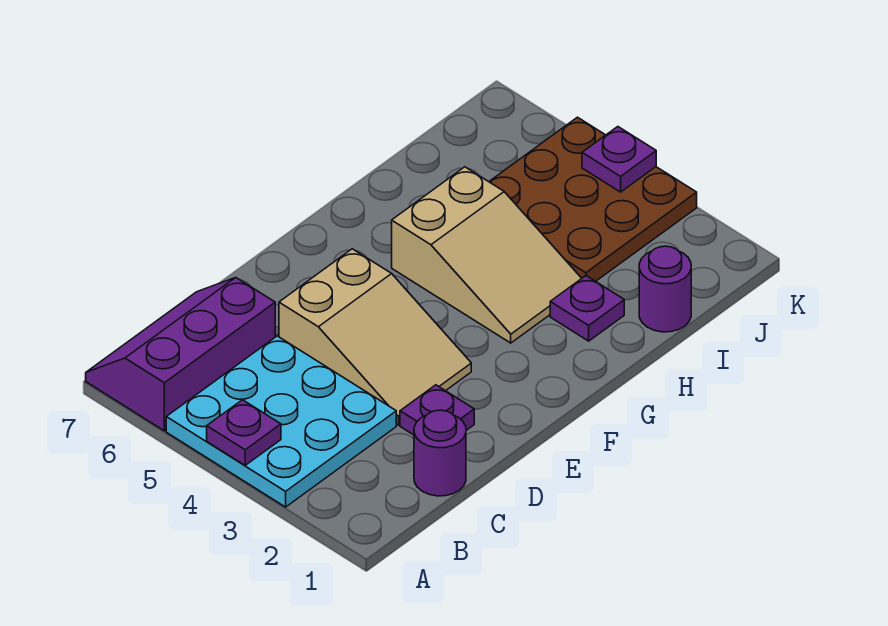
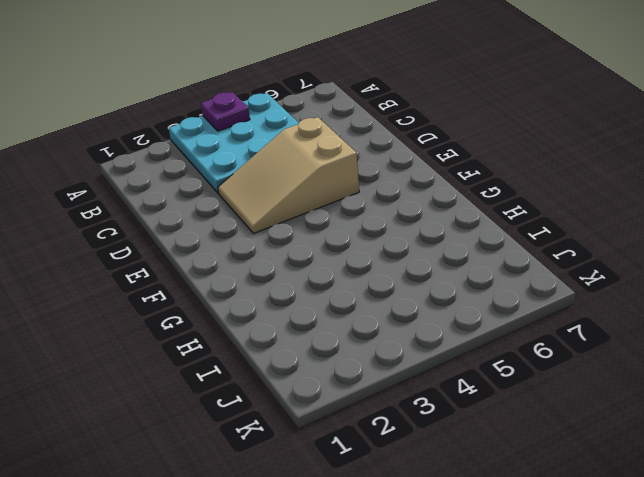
none -> purple 2x3 slope [86,278,275,431]
none -> purple 1x1 round brick [414,410,466,496]

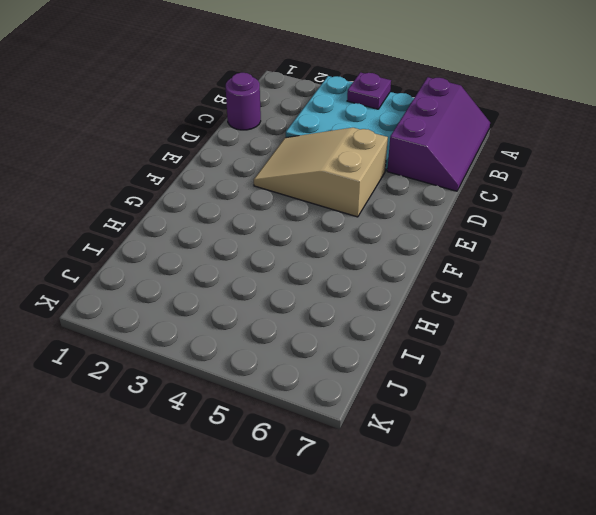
none -> purple 1x1 plate [400,385,474,435]
none -> tan 2x3 slope [392,167,582,343]

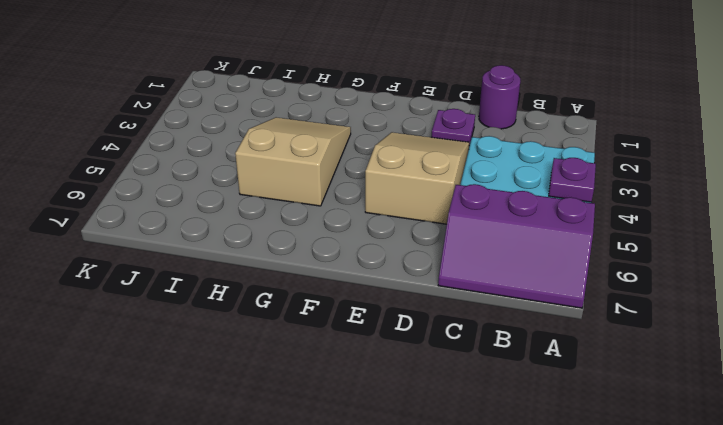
none -> purple 1x1 plate [550,276,624,341]
none -> purple 1x1 round brick [639,246,691,332]

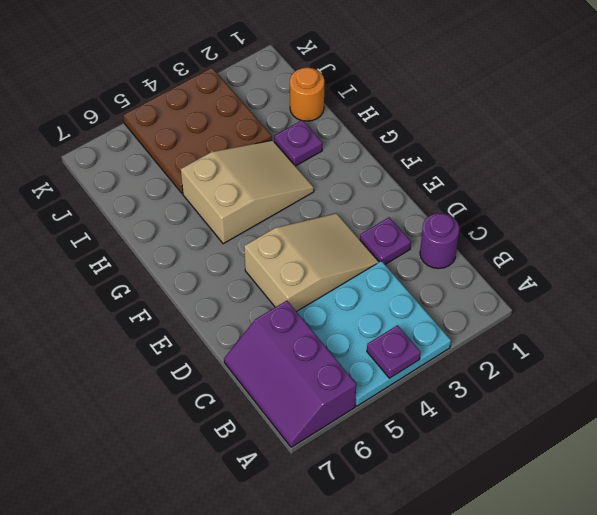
orange 1x1 round brick [290,67,324,121] -> purple 1x1 round brick [639,246,691,332]
none -> purple 1x1 plate [582,127,656,192]

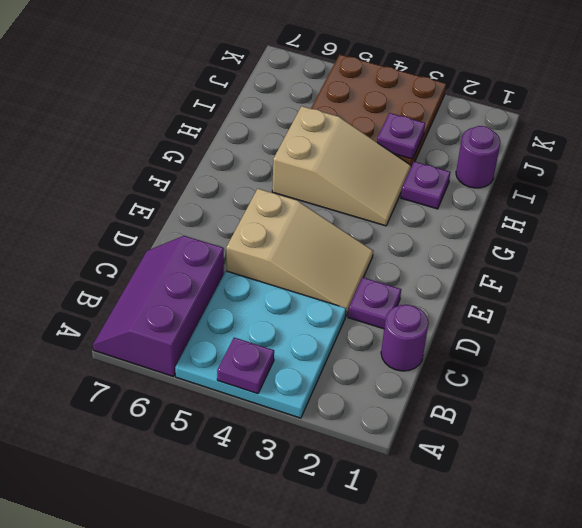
purple 1x1 plate [377,113,425,159] -> purple 1x1 plate moved to [582,127,656,192]

